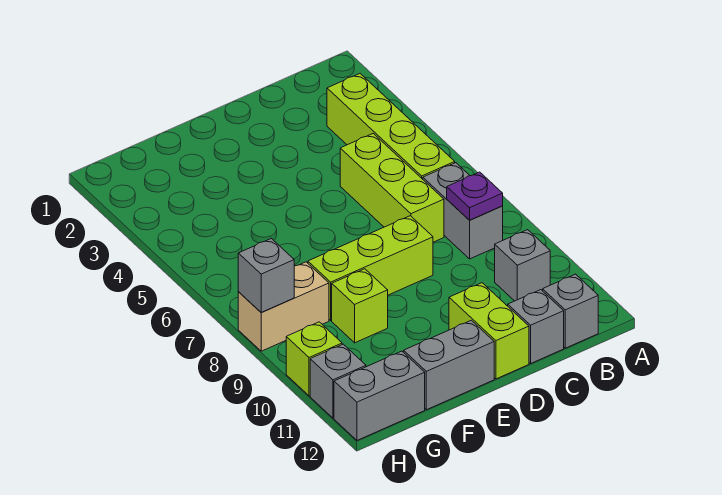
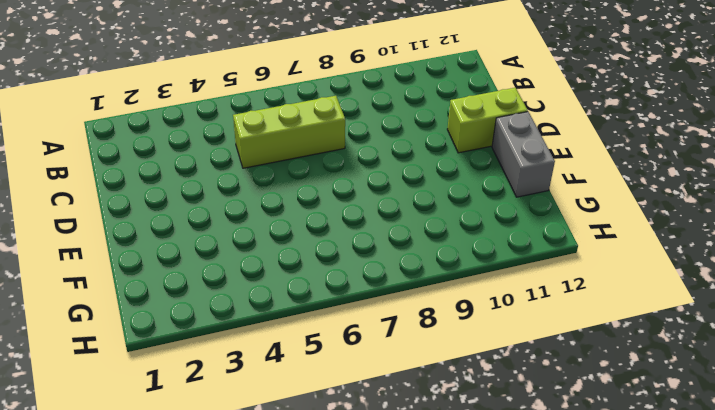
none -> lime 1x4 brick [327,74,455,179]
none -> grey 1x2 brick [423,163,503,259]
none -> grey 1x1 brick [495,230,550,301]

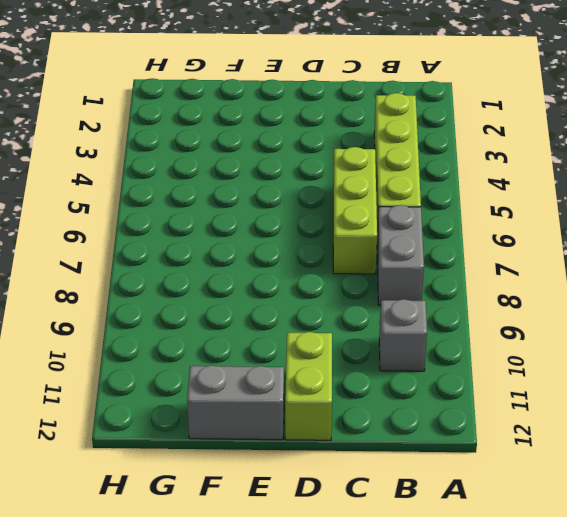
none -> grey 1x1 brick [543,274,598,348]
none -> grey 1x1 brick [508,290,564,363]
none -> lime 1x3 brick [308,216,433,320]

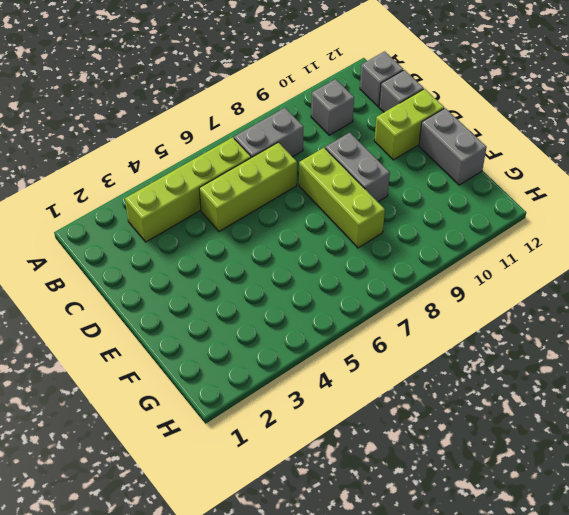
grey 1x2 brick [325,133,390,202] -> grey 1x2 brick moved to [334,351,425,440]
none -> lime 1x1 brick [332,269,388,343]
none -> tan 1x2 brick [238,262,329,351]
none -> lime 1x1 brick [286,322,342,396]

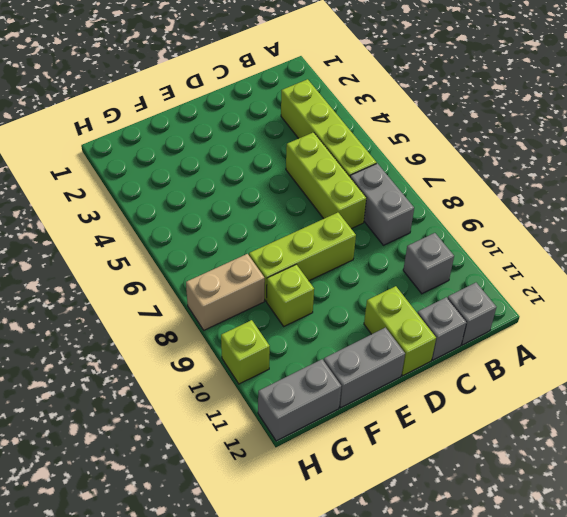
none -> grey 1x1 brick [310,344,366,418]
none -> purple 1x1 plate [447,172,503,220]
none -> grey 1x1 brick [238,238,294,313]

